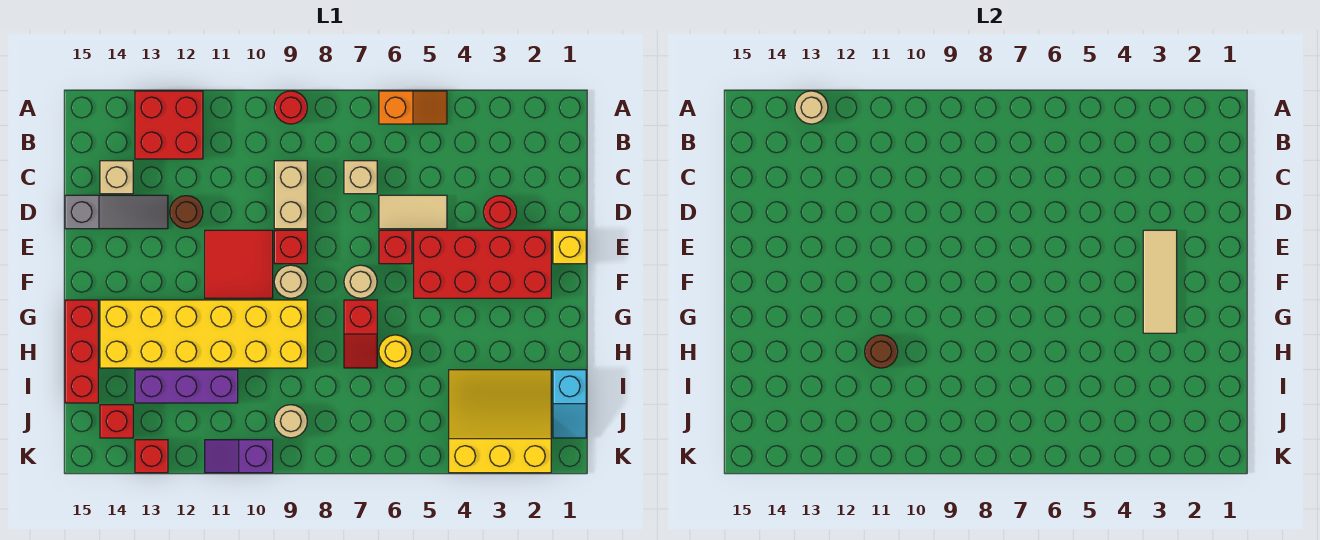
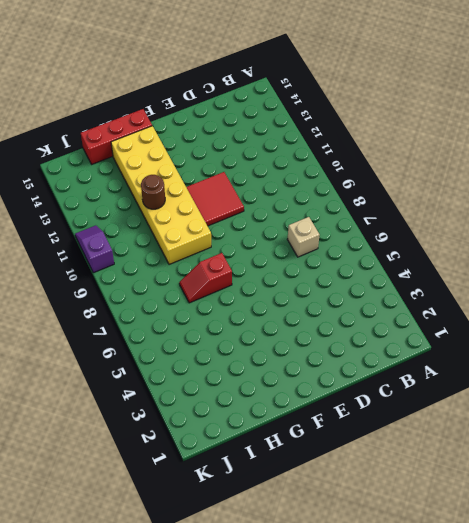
none -> orange 1x2 slope [379,91,447,124]
none -> red 1x1 round brick [274,91,307,124]
none -> red 2x2 brick [135,91,203,159]
none -> tan 1x2 brick [274,161,307,229]

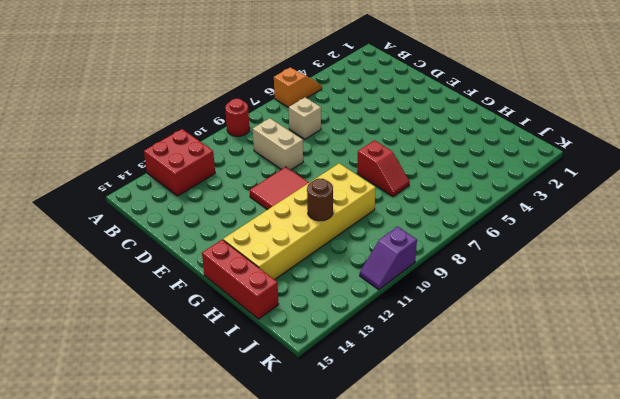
none -> tan 1x1 brick [100,161,133,194]
none -> red 1x1 round brick [483,196,517,229]
none -> tan 1x2 tile [379,195,447,229]
none -> brown 1x1 round brick [170,196,203,229]

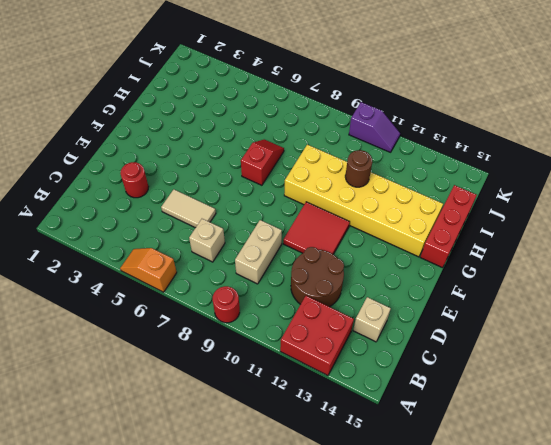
brown 2x2 round brick [291,247,344,307] -> brown 1x1 round brick [170,196,203,229]
none -> grey 1x3 slope [65,195,168,229]
none -> yellow 1x1 brick [553,230,586,264]
none -> red 2x4 brick [414,230,551,298]
none -> red 1x1 brick [379,230,412,264]

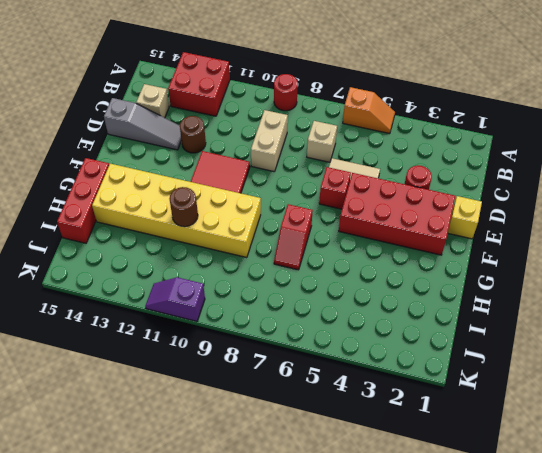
none -> red 1x1 brick [274,230,307,264]
none -> tan 1x1 round brick [344,265,377,298]
none -> tan 1x1 round brick [274,265,307,298]
none -> yellow 1x1 round brick [379,335,412,368]

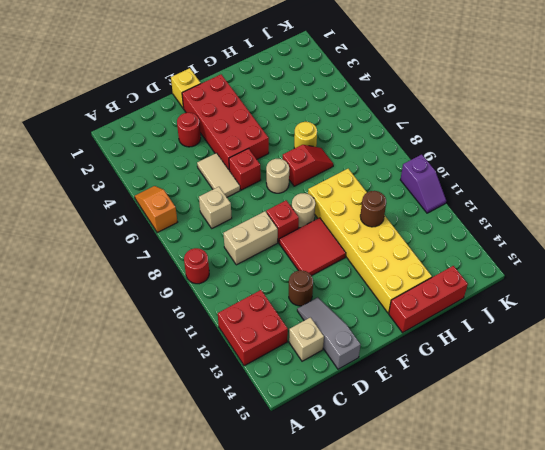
none -> cyan 1x2 slope [553,370,586,438]
none -> yellow 3x3 slope [449,370,551,473]
none -> purple 1x3 brick [135,370,238,403]
none -> tan 1x1 round brick [274,405,307,438]

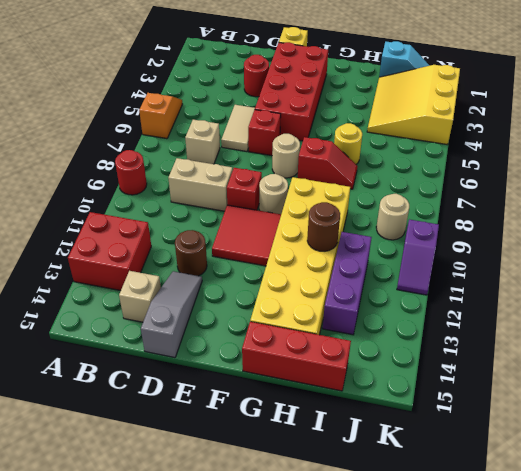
none -> red 1x1 brick [100,405,133,438]
none -> red 1x1 brick [135,440,168,473]
none -> tan 1x1 round brick [795,91,828,124]
none -> tan 1x3 tile [1143,230,1177,333]

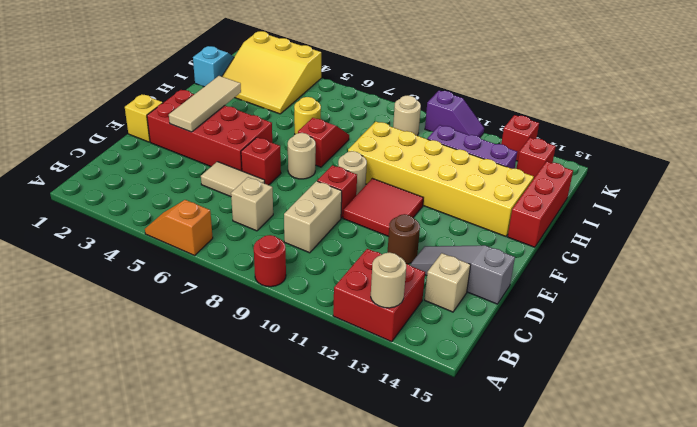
none -> red 1x1 round brick [483,196,517,229]
none -> brown 1x1 round brick [865,335,898,368]

